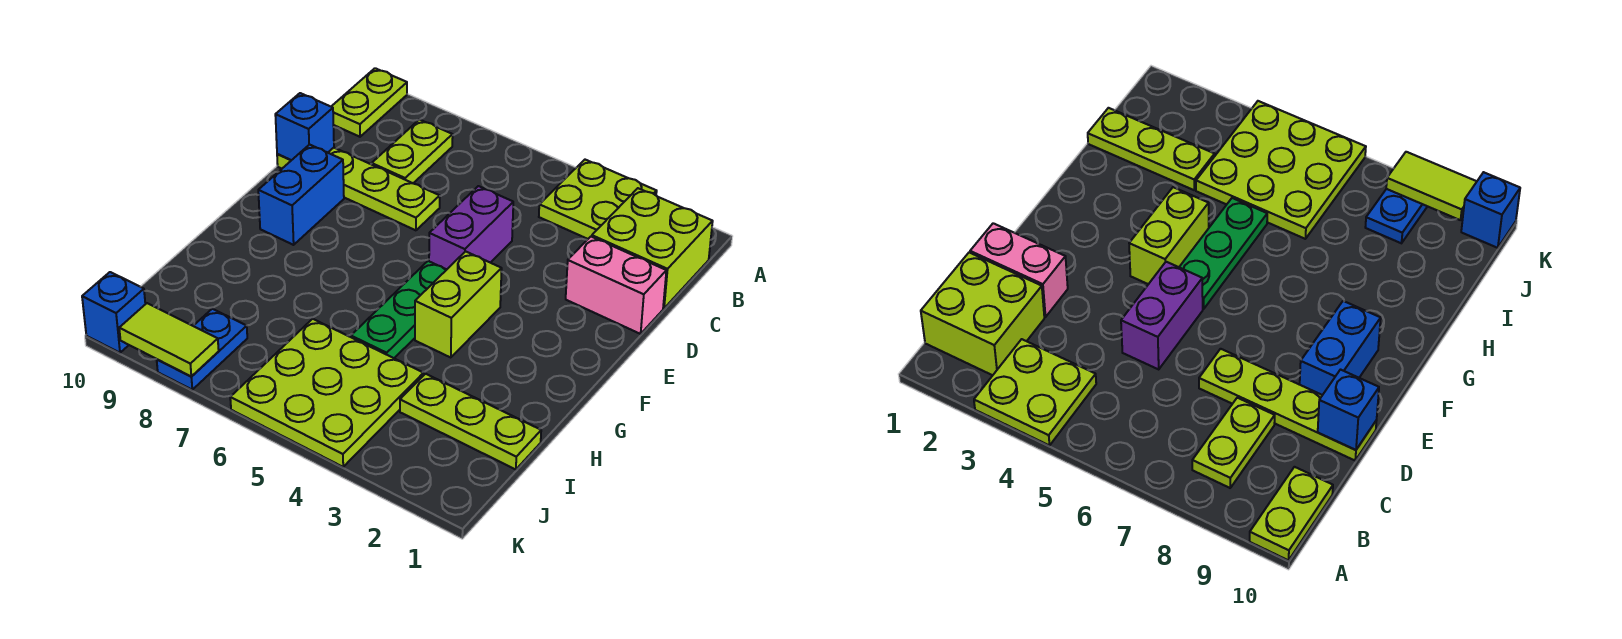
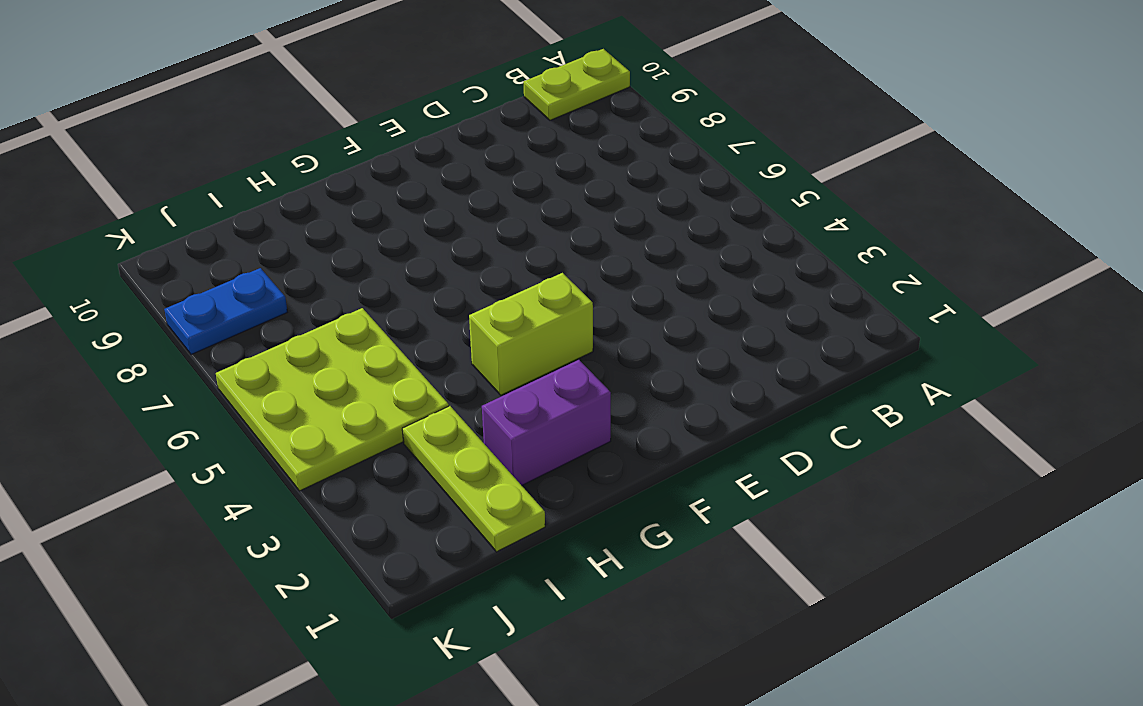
purple 1x2 brick [482,360,611,485] -> purple 1x2 brick moved to [429,186,513,269]
none -> lime 2x2 plate [539,160,657,239]
none -> lime 2x2 brick [592,188,713,308]
none -> lime 1x2 plate [372,120,453,183]

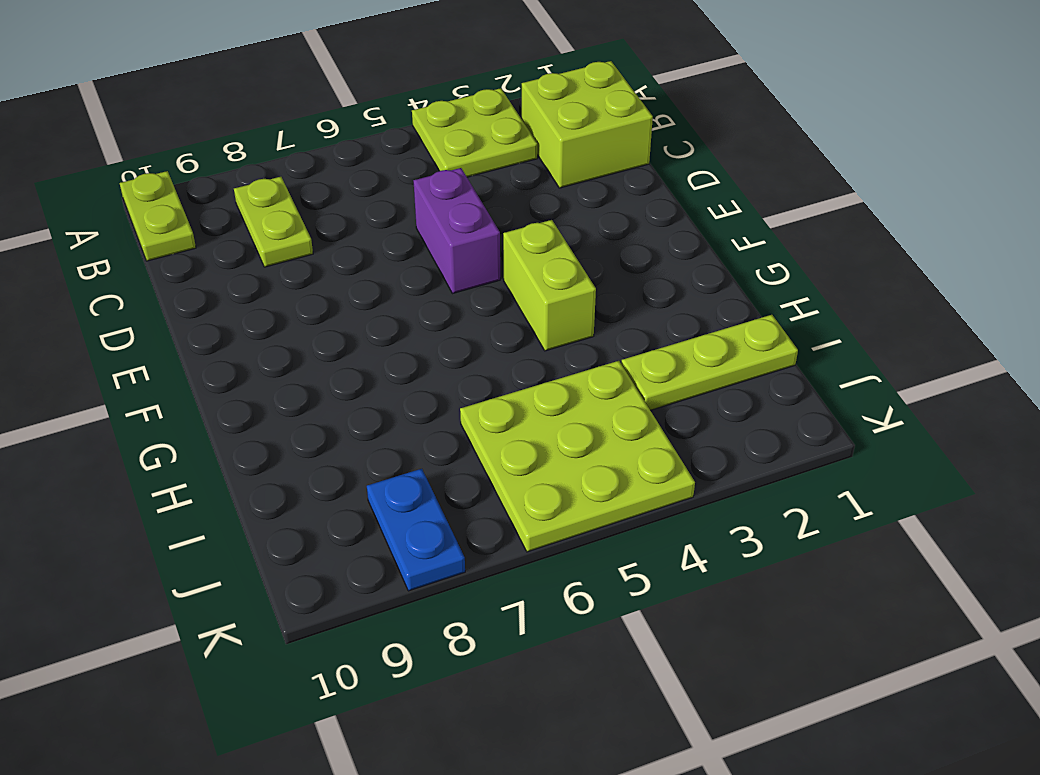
none -> pink 1x2 brick [566,237,666,334]
none -> lime 1x4 plate [277,148,440,230]
none -> blue 1x2 brick [258,145,344,245]

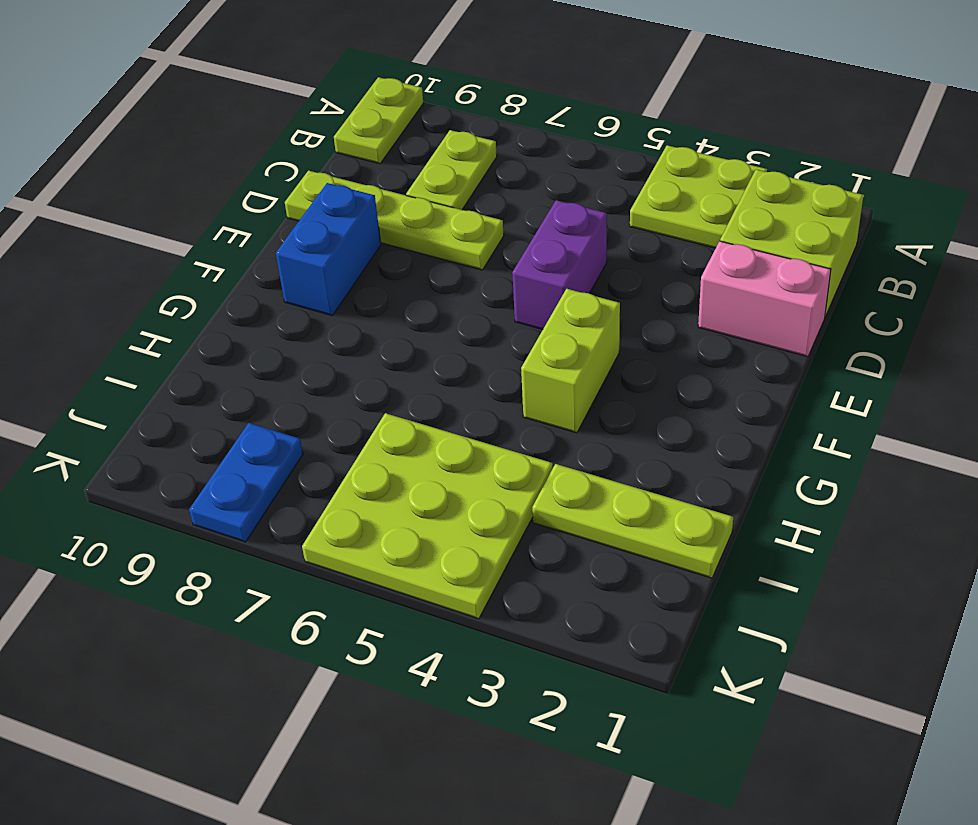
none -> green 1x3 plate [351,261,447,358]
none -> blue 1x1 brick [82,272,145,353]
none -> blue 1x1 brick [275,93,334,160]

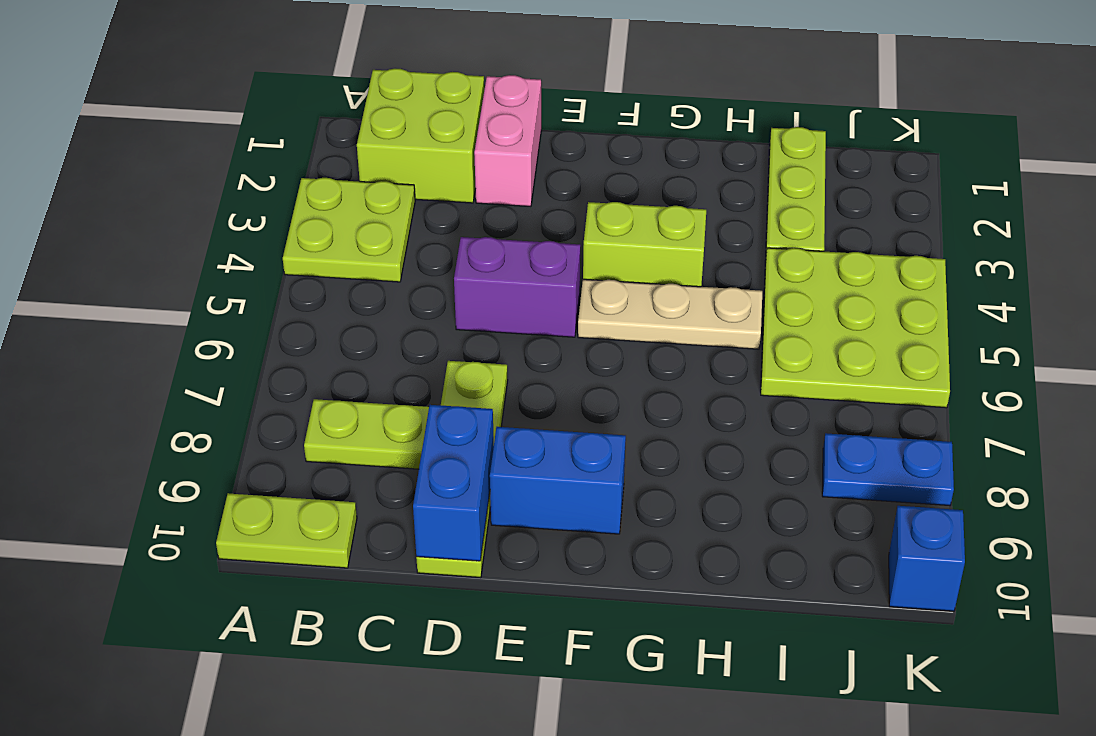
blue 1x2 brick [413,405,494,561] -> blue 1x1 brick [275,93,334,160]
tan 1x3 plate [578,279,762,349] -> green 1x3 plate [351,261,447,358]
none -> lime 1x2 tile [119,303,219,377]

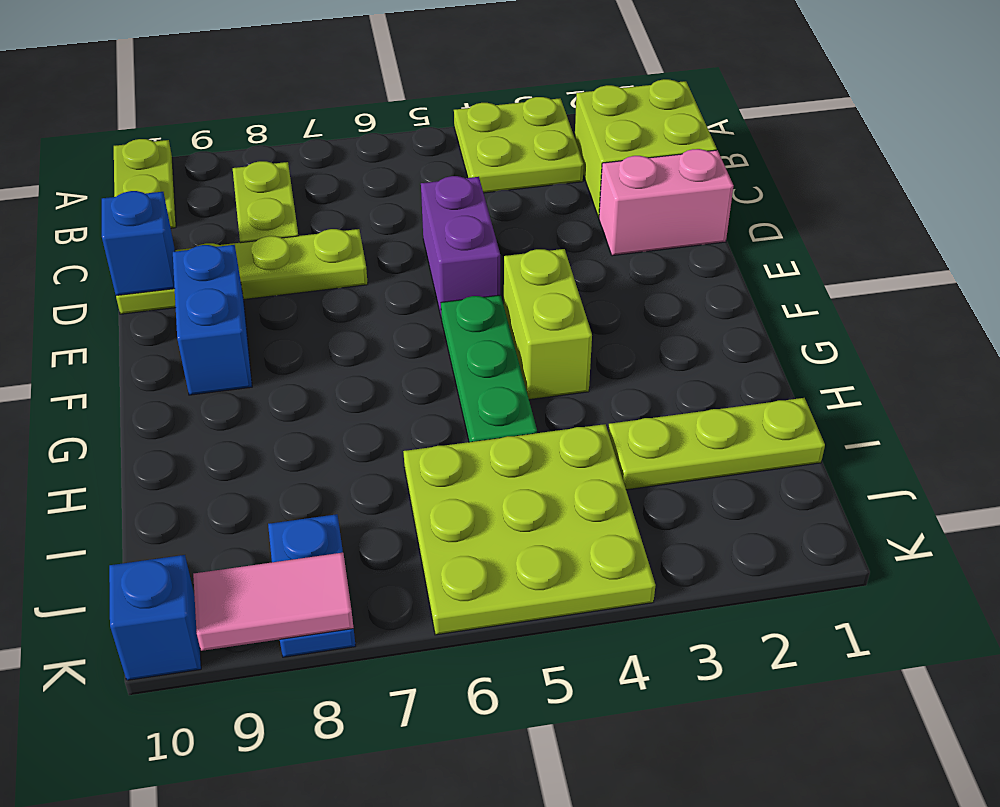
pink 1x2 tile [193,553,354,651] -> lime 1x2 tile [119,303,219,377]

